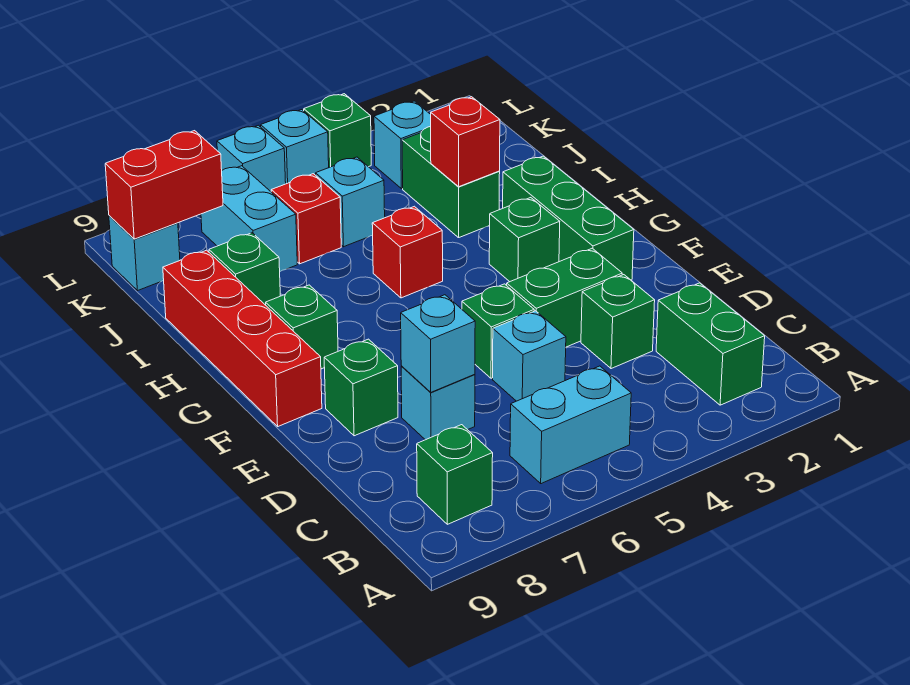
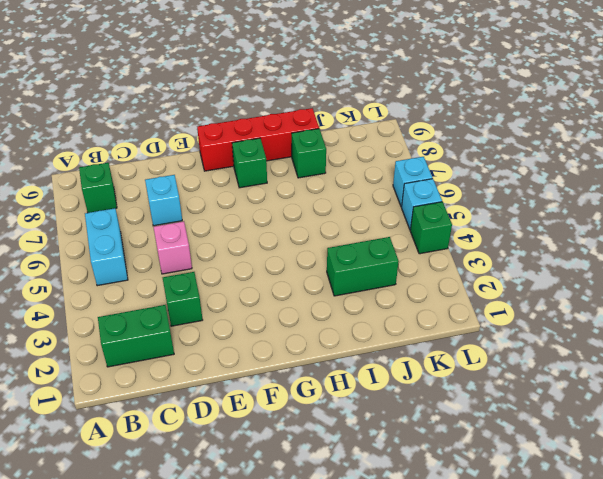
pink 1x1 brick [154,221,192,274] -> cyan 1x1 brick [493,311,566,401]
none -> green 1x2 brick [507,248,622,347]
none -> green 1x1 brick [462,284,534,378]
none -> green 1x1 brick [324,339,398,436]

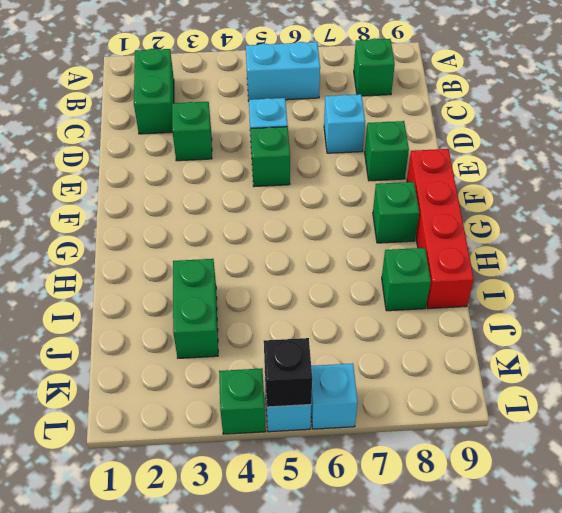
black 1x1 brick [264,338,312,407] -> none
none -> green 1x2 brick [507,248,622,347]
none -> green 1x3 brick [503,156,634,281]
none -> green 1x1 brick [489,198,560,282]

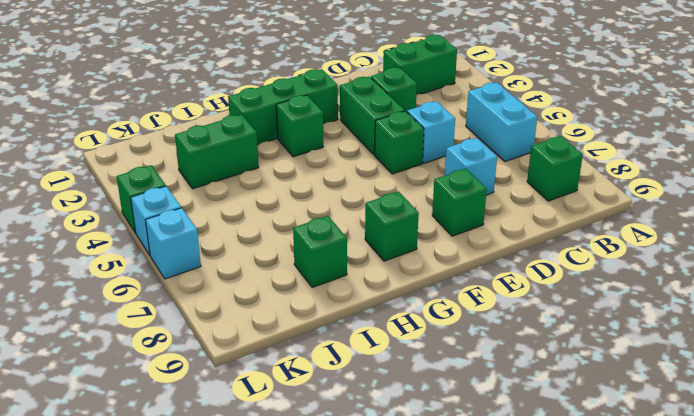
none -> red 1x4 brick [163,250,322,426]
none -> red 1x1 brick [372,206,443,298]
none -> cyan 1x1 brick [316,157,385,247]

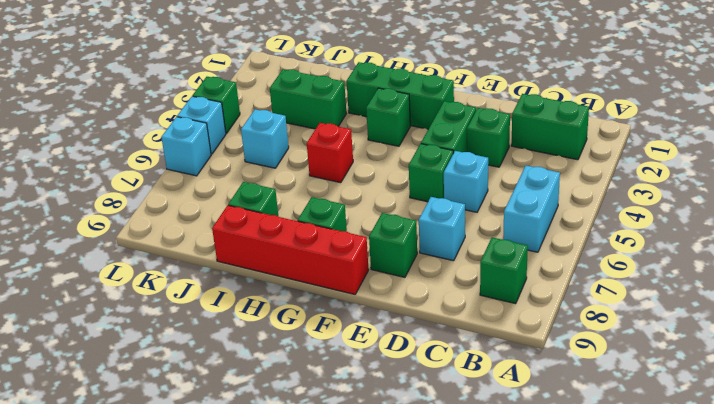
none -> red 1x1 brick [271,174,341,264]
none -> cyan 1x2 brick [201,166,297,271]
none -> cyan 1x1 brick [374,101,431,189]

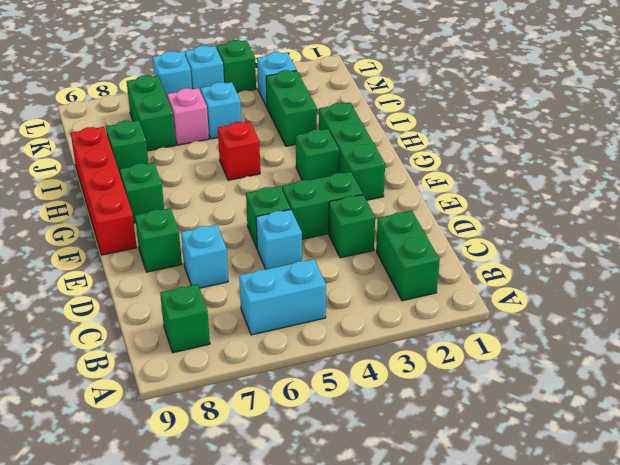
pink 1x1 brick [167,88,209,145] -> red 1x1 brick [271,174,341,264]
green 1x2 brick [127,75,176,151] -> cyan 1x2 brick [201,166,297,271]
none -> cyan 1x1 brick [109,216,180,291]
none -> cyan 1x1 brick [401,295,475,392]
none -> red 1x1 brick [431,97,500,187]

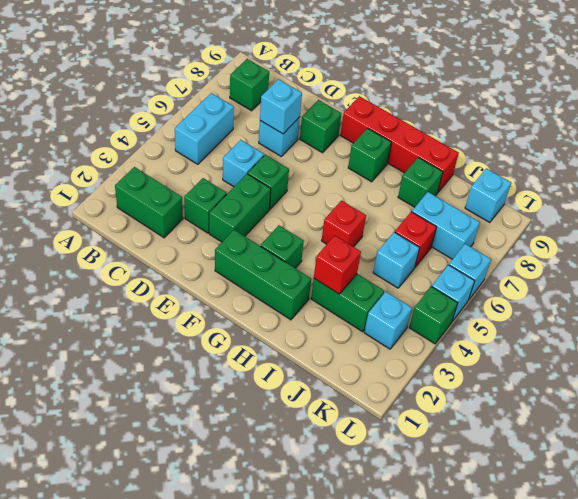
none -> red 1x2 brick [105,131,223,239]

